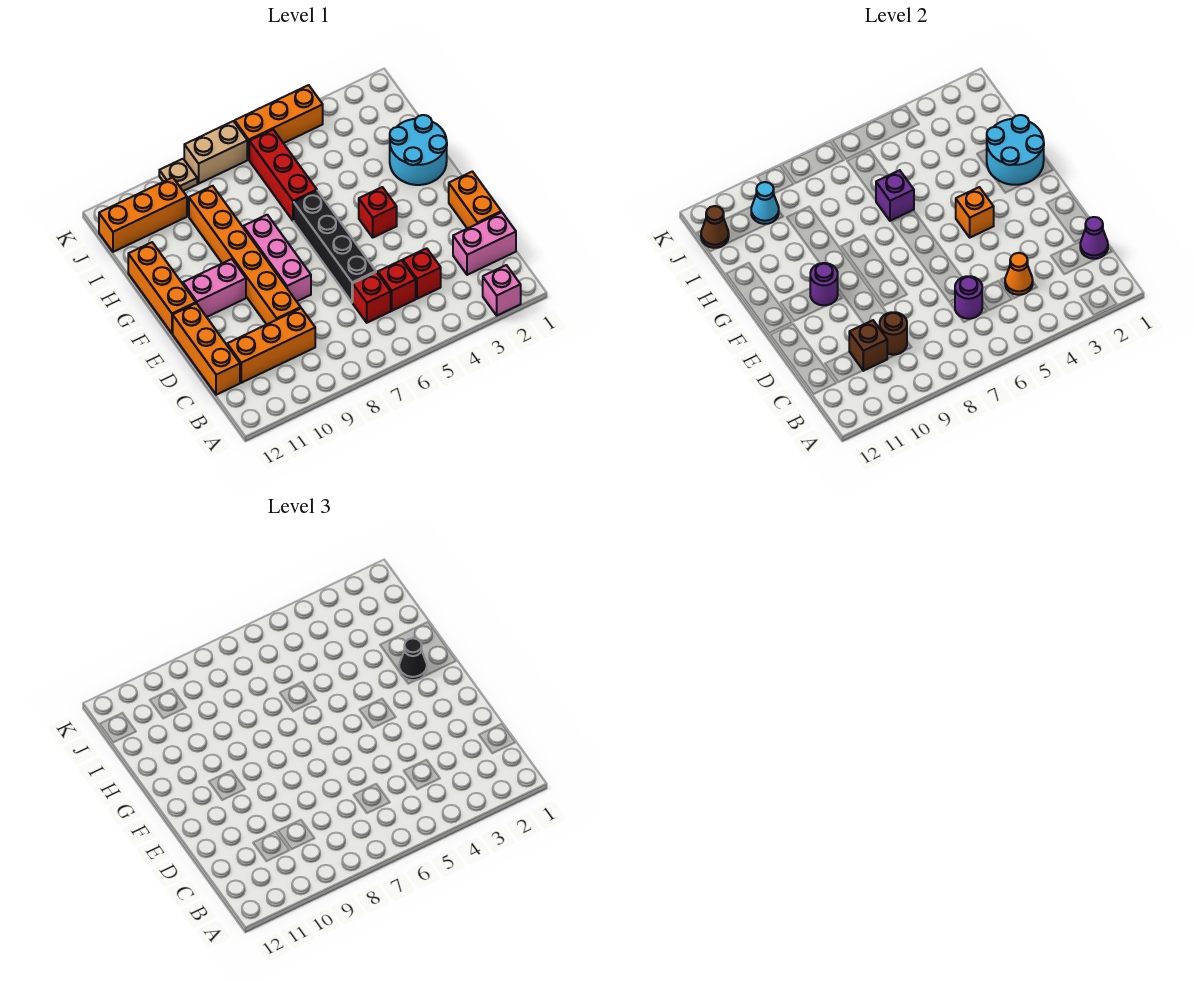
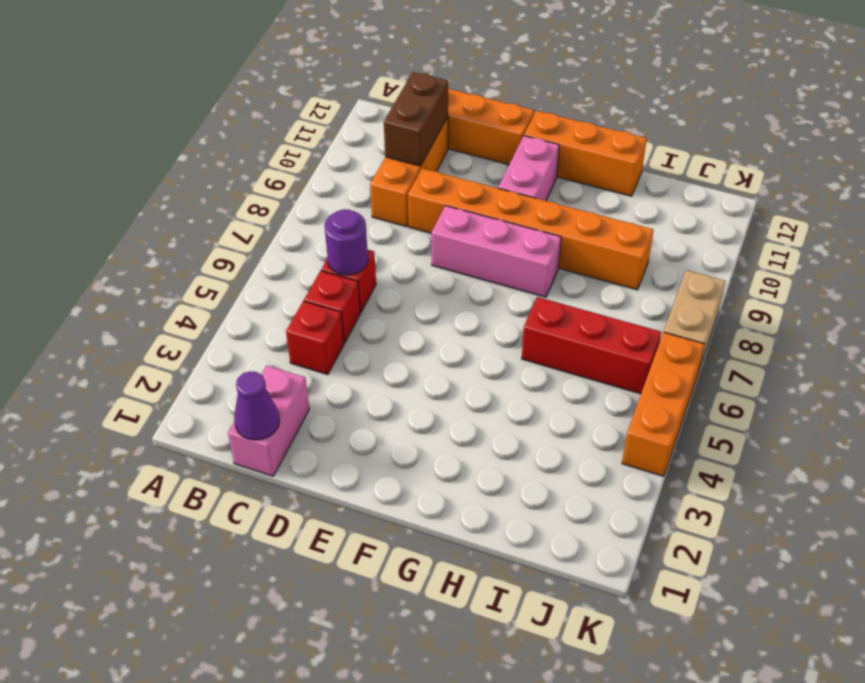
brown 1x2 brick [384,72,448,166] -> brown 1x1 brick [849,320,887,371]
none -> pink 1x1 brick [483,265,521,315]
none -> orange 1x2 brick [449,172,501,229]
none -> black 1x4 brick [294,191,376,302]
none -> red 1x1 brick [359,187,397,237]

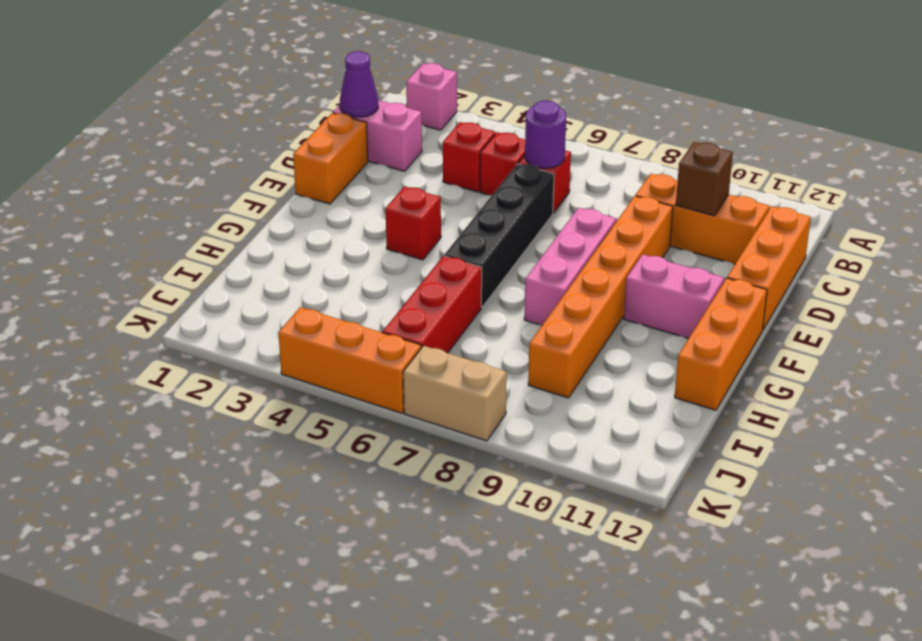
none -> cyan 2x2 round brick [390,115,447,185]
none -> orange 1x3 brick [99,177,187,252]
none -> tan 1x1 plate [159,159,197,191]
none -> orange 1x1 cone [1005,253,1033,295]

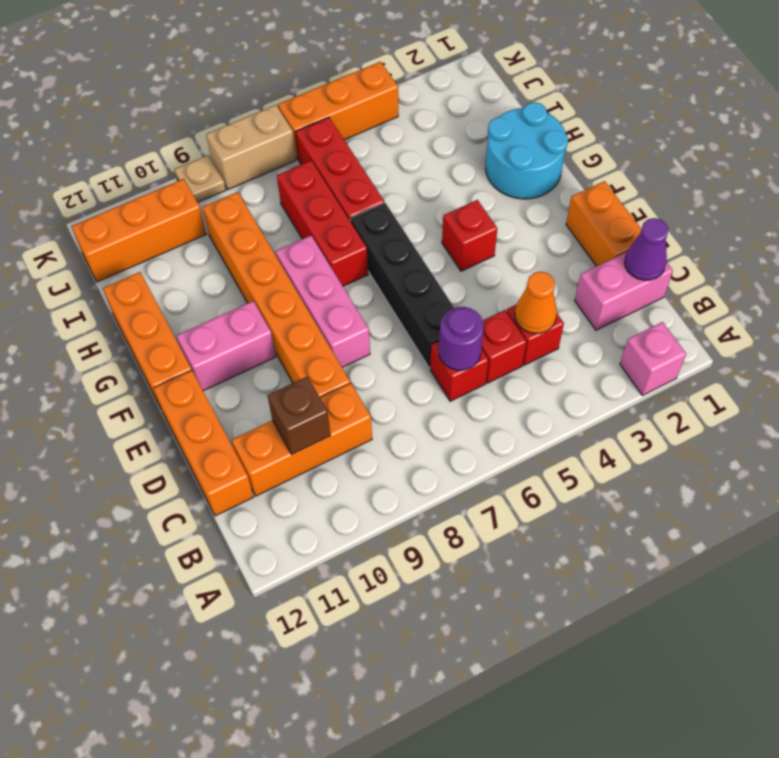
red 1x3 brick [277,161,368,286] -> none
none -> brown 1x1 round brick [880,312,907,355]
none -> orange 1x1 brick [956,187,994,237]
none -> purple 1x1 round brick [810,263,838,305]
none -> cyan 2x2 round brick [987,115,1044,185]

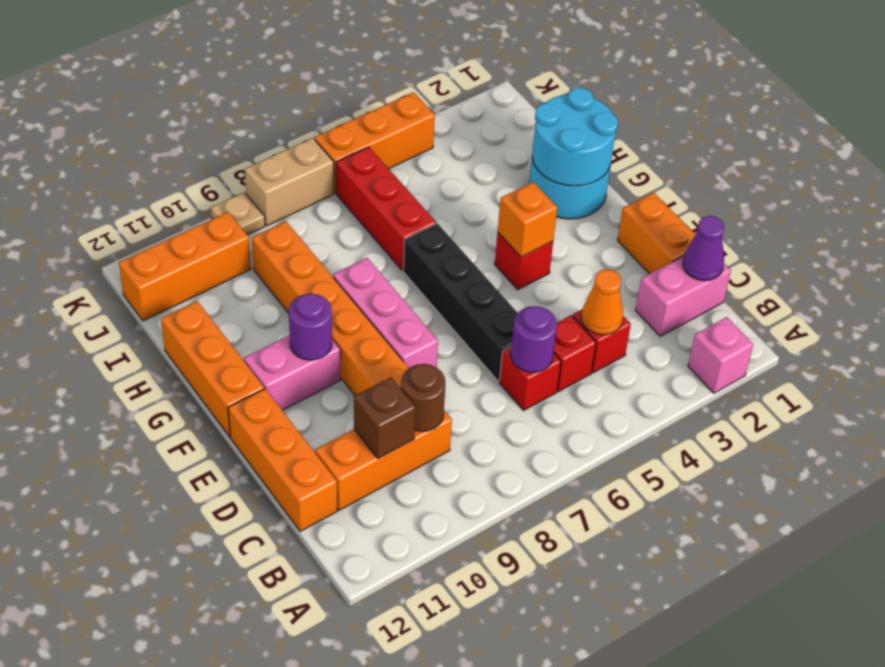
none -> purple 1x1 brick [876,170,914,221]
none -> cyan 1x1 cone [751,182,779,224]
none -> brown 1x1 cone [701,206,729,248]
none -> black 1x1 cone [399,638,427,680]

